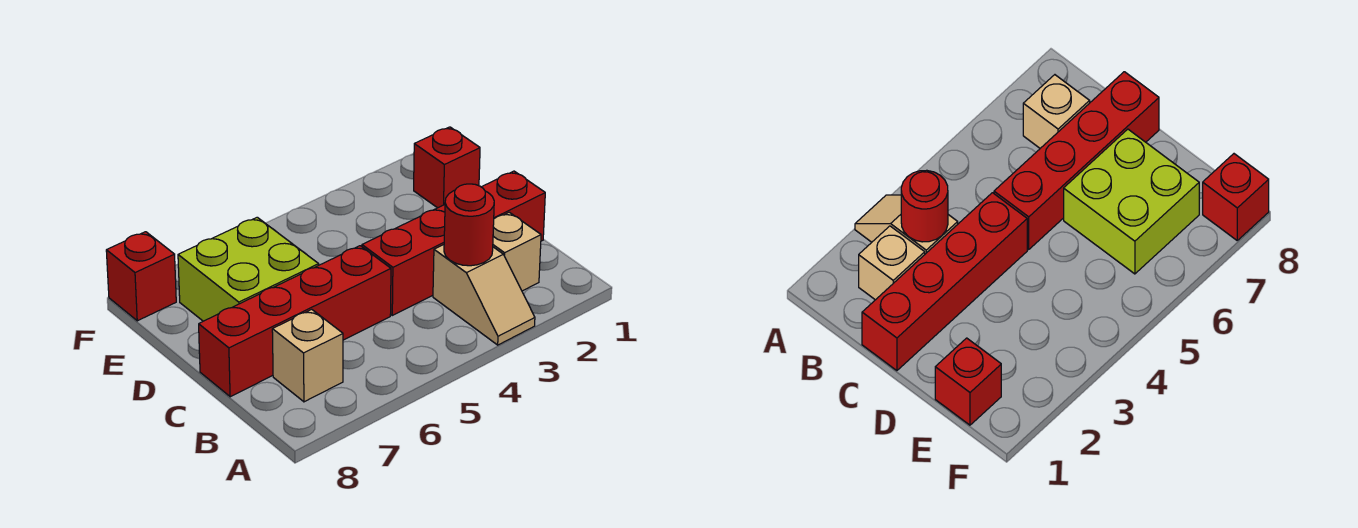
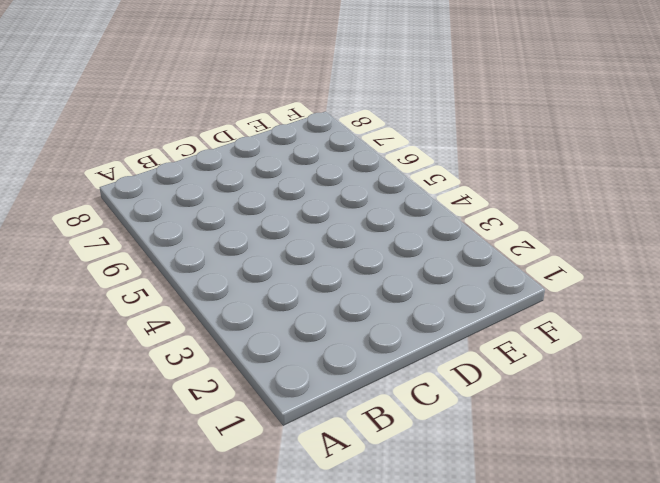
none -> tan 1x2 slope [433,245,535,345]
none -> tan 1x1 brick [493,212,541,291]

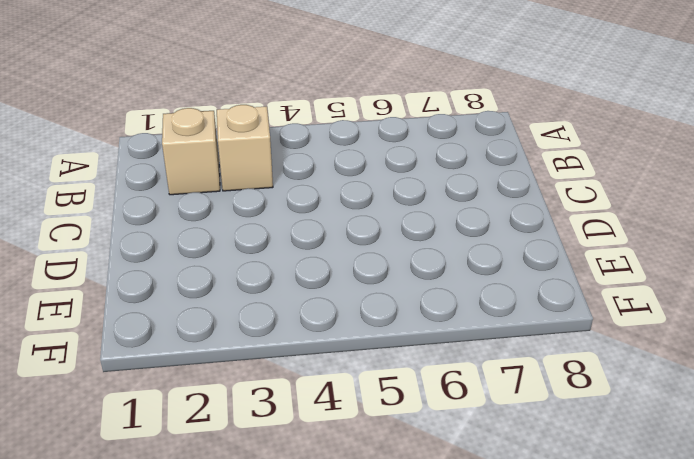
none -> tan 1x1 brick [272,309,343,402]
none -> red 1x4 brick [362,171,545,315]

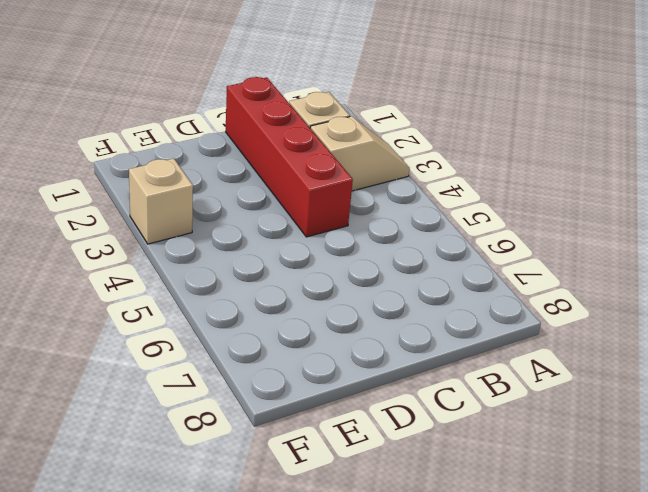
tan 1x1 brick [129,158,193,244] -> tan 1x1 brick moved to [272,309,343,402]
none -> red 1x4 brick [199,246,391,397]
none -> lime 2x2 brick [178,217,319,321]

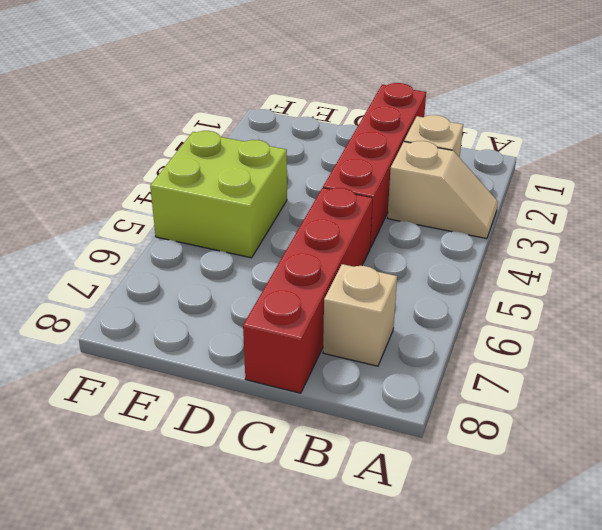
lime 2x2 brick [150,131,287,258] -> lime 2x2 brick moved to [178,217,319,321]
none -> red 1x1 brick [414,127,480,208]
none -> red 1x1 brick [106,232,176,321]

